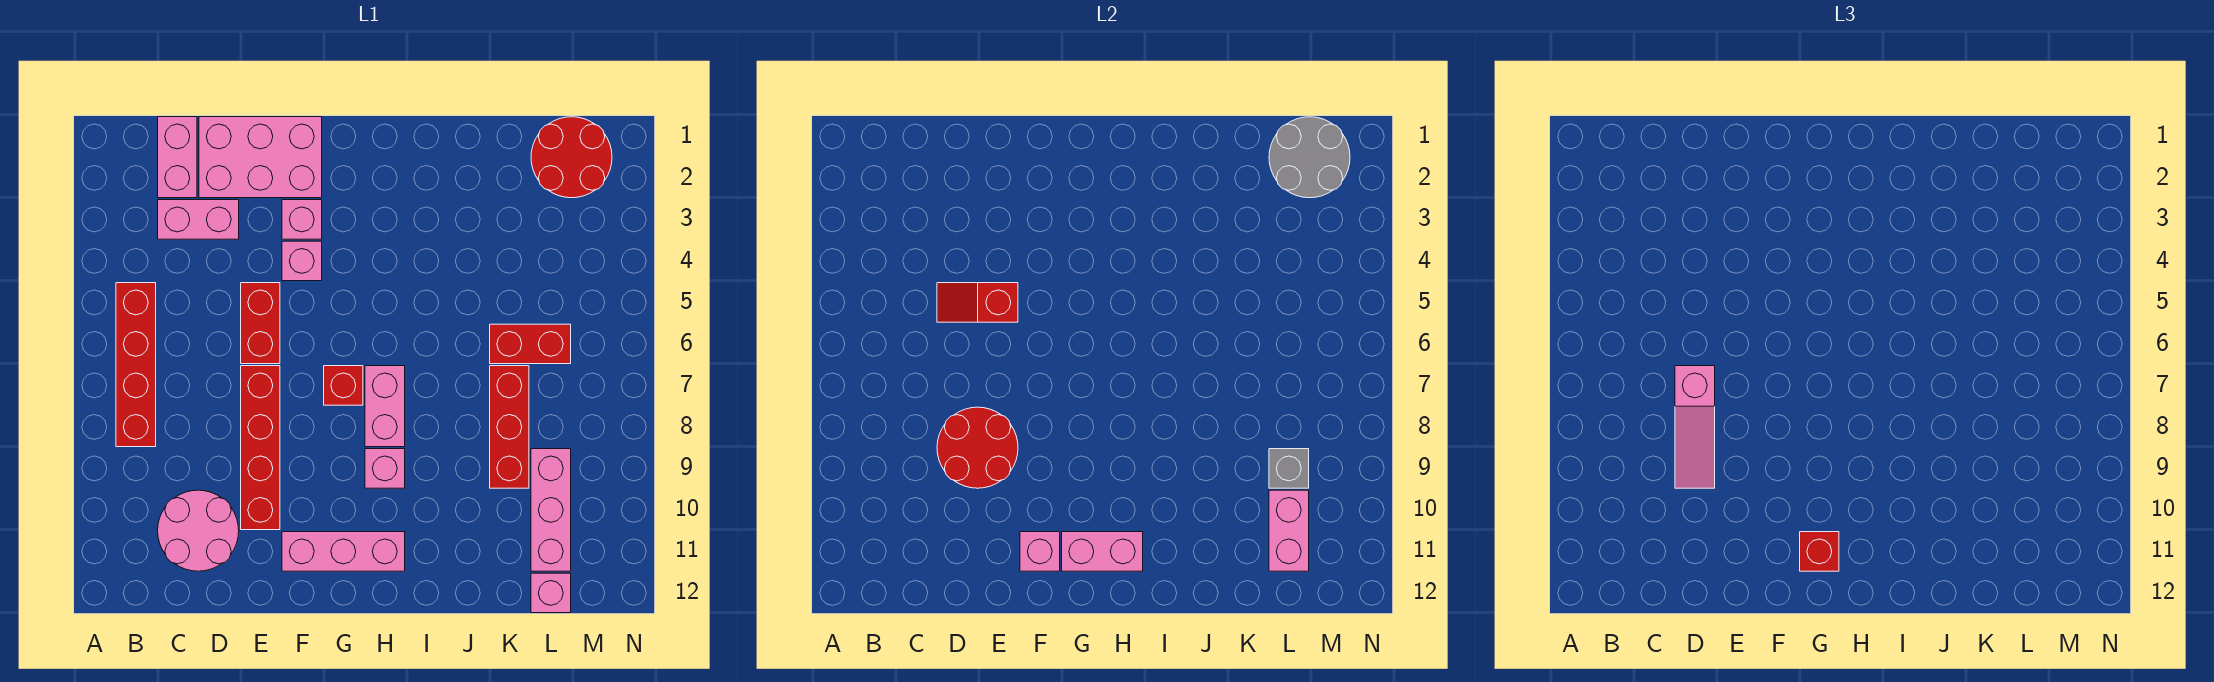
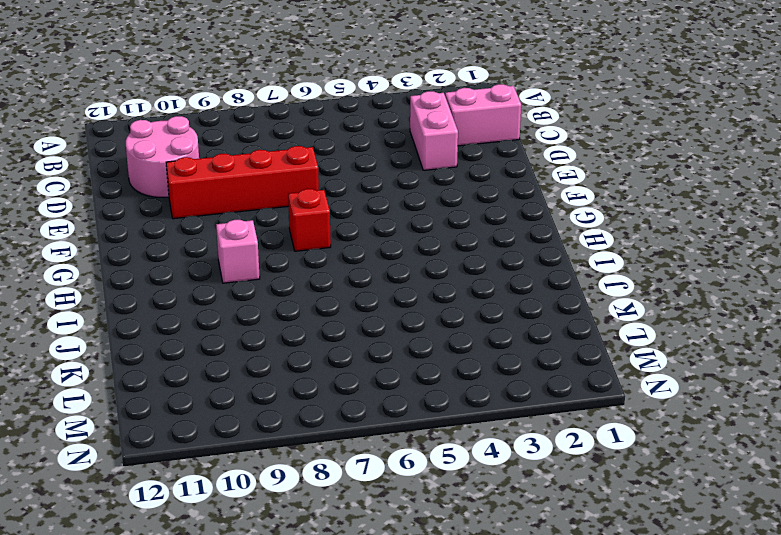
none -> red 1x4 brick [116,283,156,447]
none -> pink 2x3 brick [199,117,322,198]
none -> red 1x2 brick [241,283,280,364]

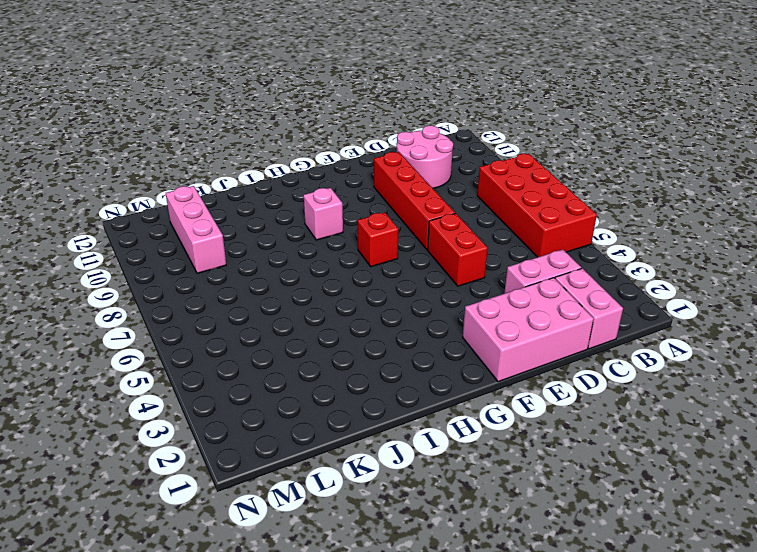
red 2x4 brick [477,154,597,257] -> red 1x4 brick [116,283,156,447]
none -> pink 1x1 brick [282,200,322,239]
none -> pink 1x1 brick [282,241,322,281]
none -> pink 1x3 brick [282,532,405,571]

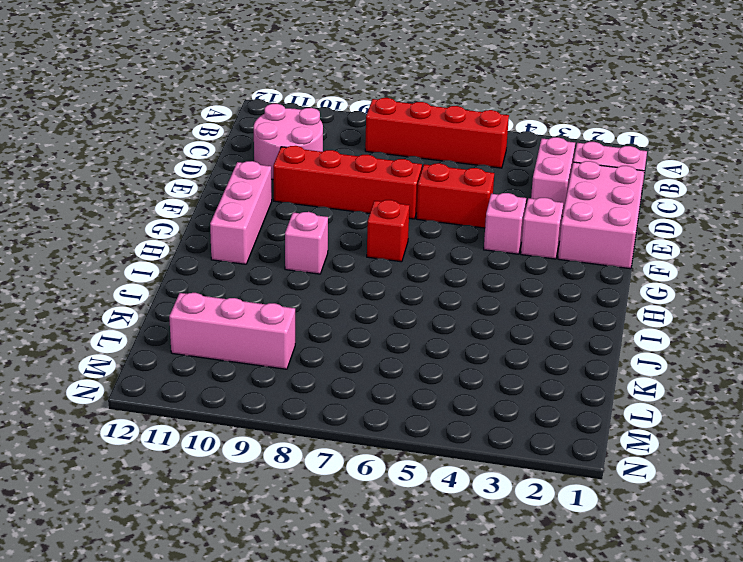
none -> pink 1x2 brick [365,366,405,447]
none -> red 1x2 brick [490,324,571,364]
none -> red 1x3 brick [490,366,529,488]

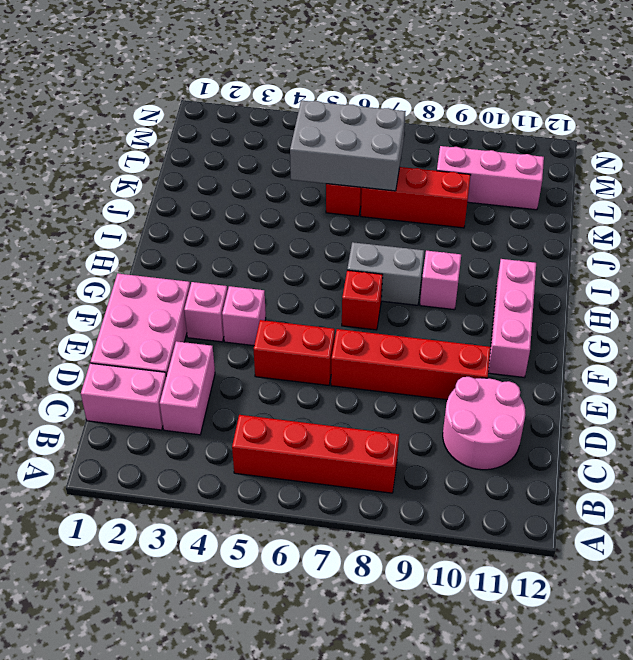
grey 1x2 brick [347,242,424,305] -> pink 1x2 brick [365,366,405,447]
grey 2x3 brick [290,101,406,191] -> none
none -> red 2x2 round brick [531,117,612,198]
none -> pink 1x1 brick [531,573,571,613]
none -> red 1x2 slope [937,283,1018,322]

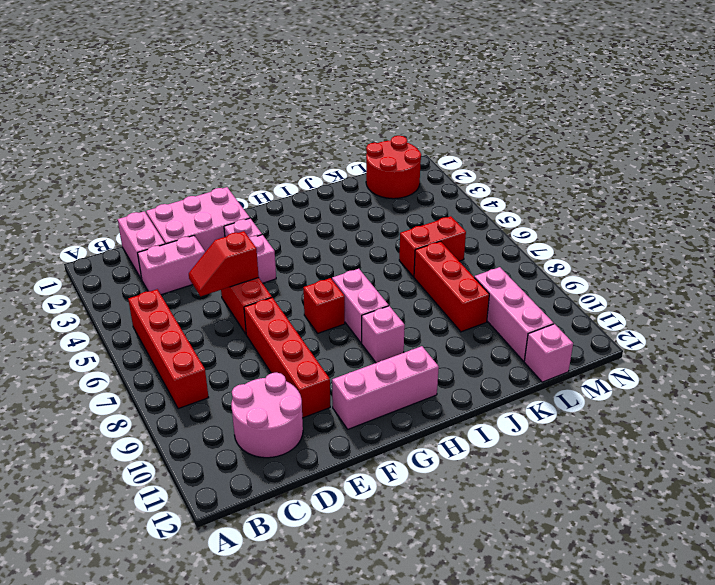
none -> red 2x2 round brick [937,407,1018,488]
none -> pink 1x1 brick [1020,532,1060,571]
none -> pink 1x2 brick [1062,532,1143,571]

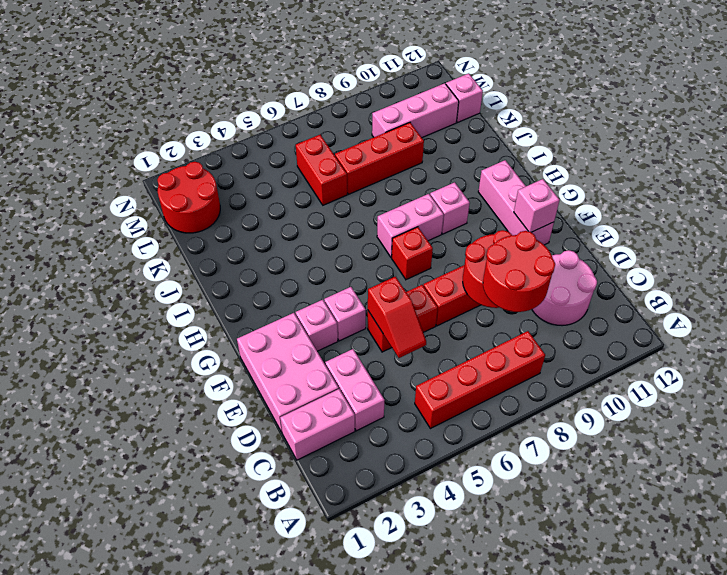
red 2x2 round brick [483,231,555,312] -> pink 1x3 slope [1675,366,1715,488]
none -> pink 1x2 brick [1062,532,1143,571]
none -> grey 2x2 round brick [1269,117,1350,198]
none -> grey 1x1 brick [1269,449,1309,488]

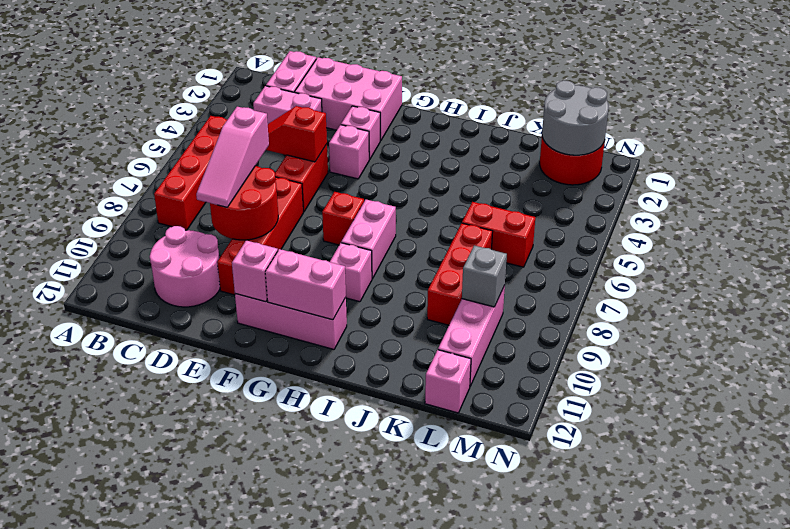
none -> pink 1x2 brick [1269,490,1309,571]
none -> red 1x1 brick [1800,532,1839,571]

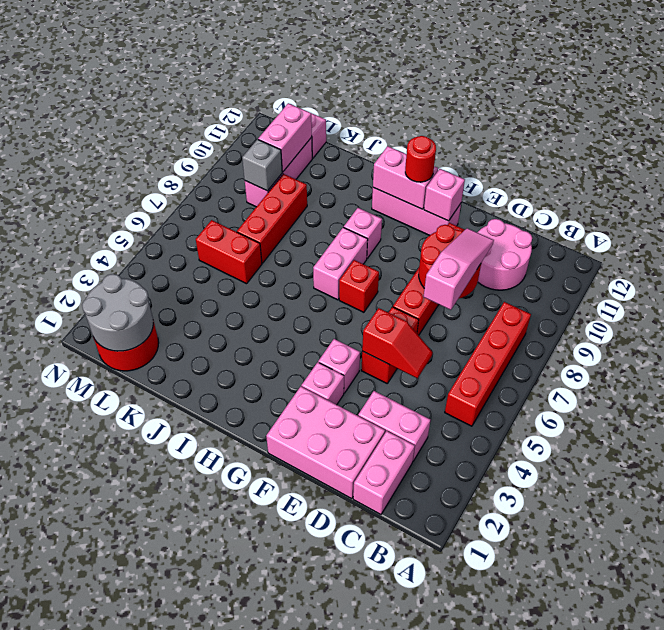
red 1x1 round brick [405,136,436,182] -> red 1x1 brick [1800,532,1839,571]

